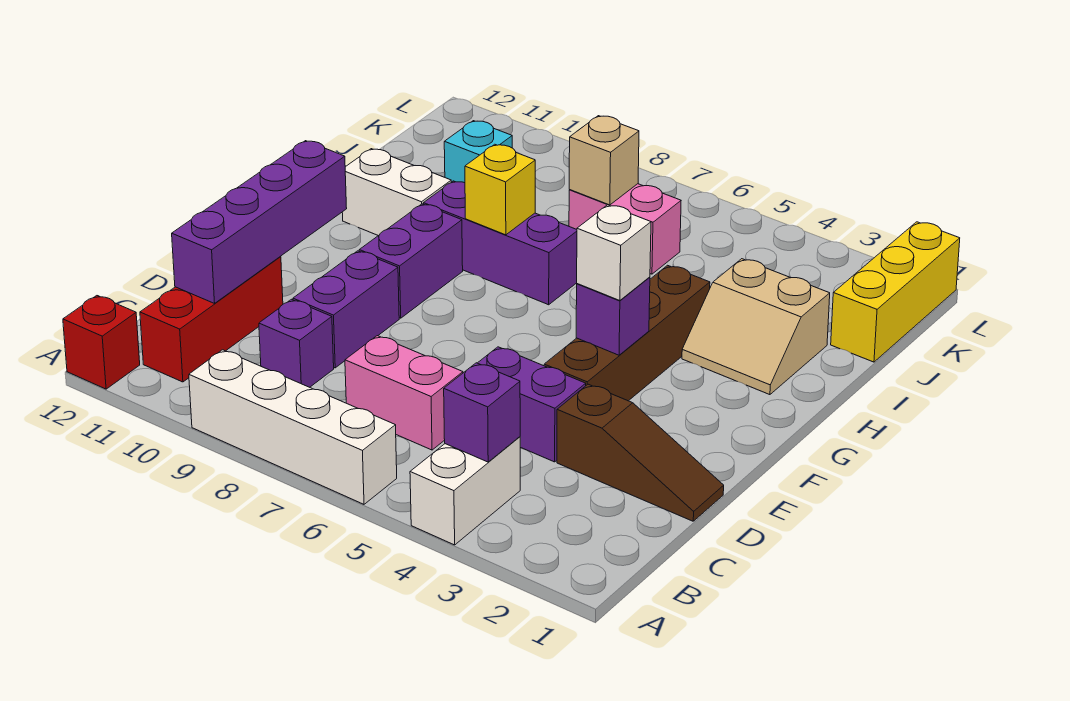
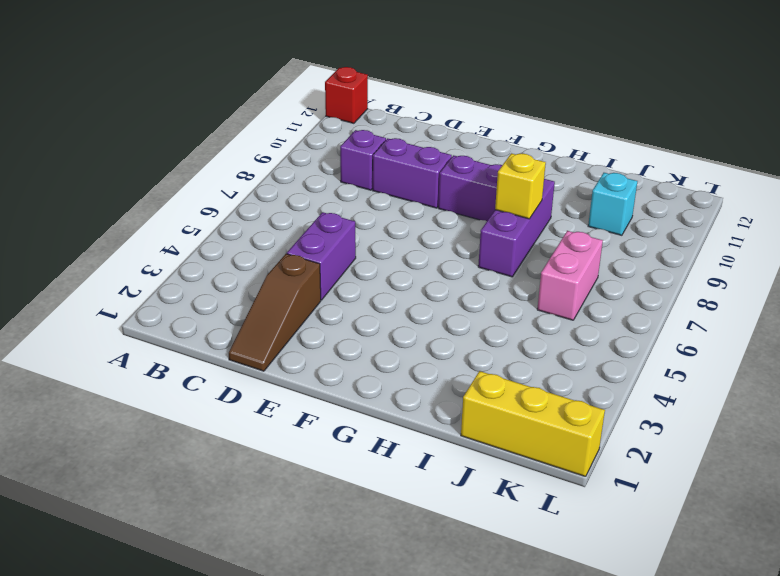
none -> white 1x2 brick [410,437,520,545]
none -> white 1x4 brick [189,350,397,504]
none -> red 1x3 brick [140,256,283,382]

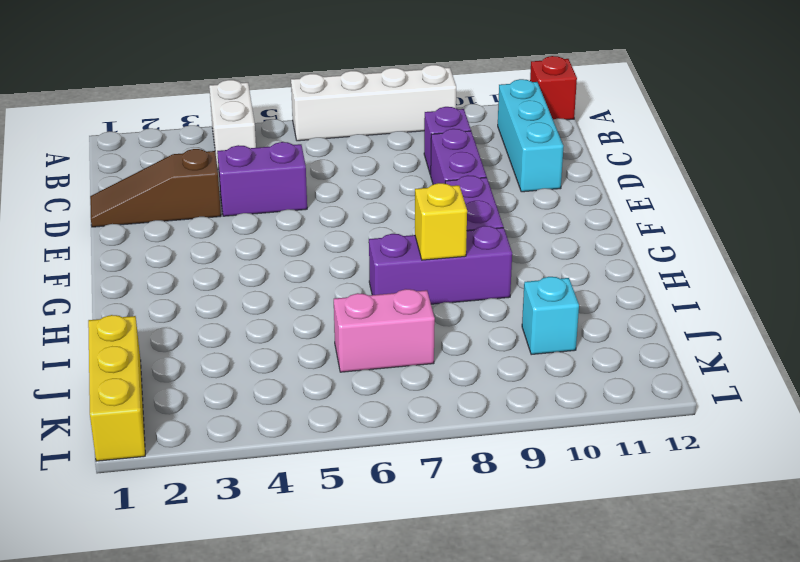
cyan 1x3 brick [498,79,563,192] -> red 1x3 brick [140,256,283,382]
none -> pink 1x2 brick [345,336,463,450]
none -> brown 1x4 brick [544,265,710,401]
none -> tan 2x2 slope [682,259,830,395]

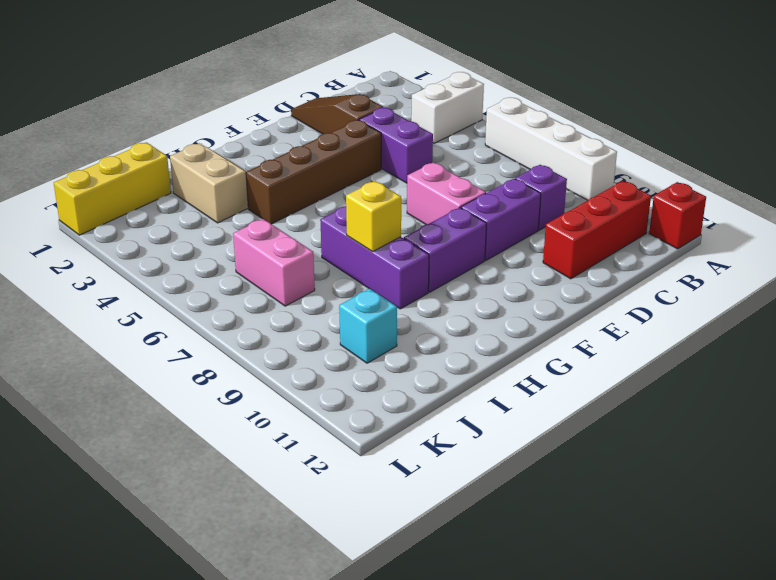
pink 1x2 brick [407,162,486,225] -> pink 1x2 brick moved to [345,336,463,450]
none -> white 1x2 brick [342,149,451,236]
none -> purple 1x1 brick [444,363,520,462]
none -> purple 1x4 brick [172,141,347,303]

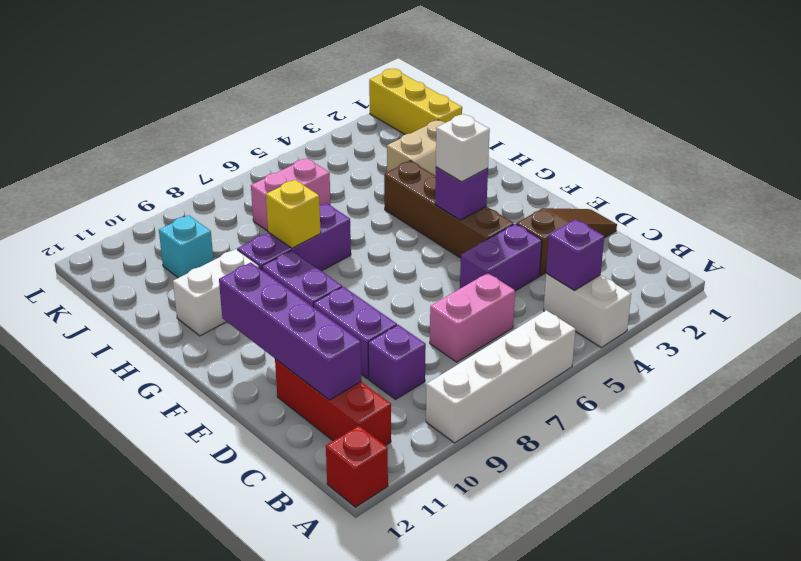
none -> tan 1x1 brick [569,116,639,205]

